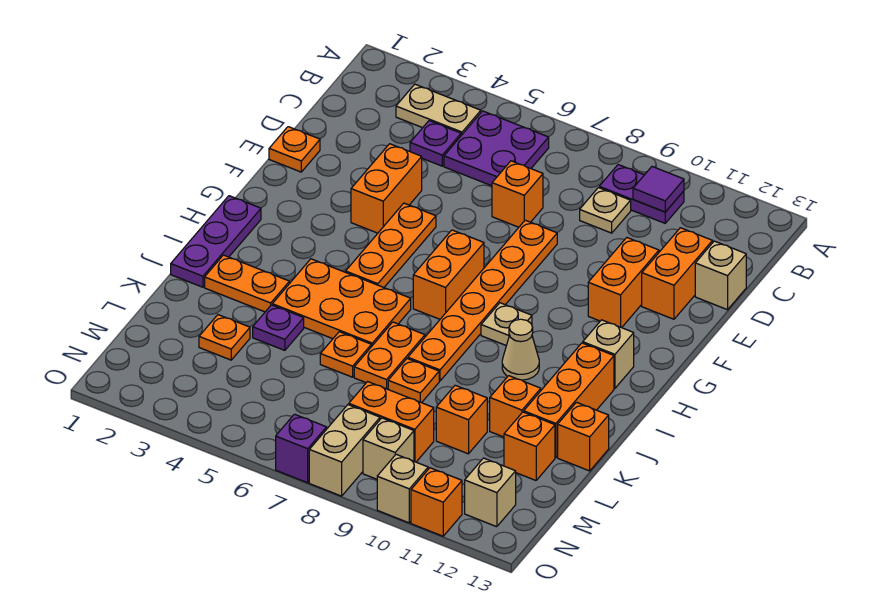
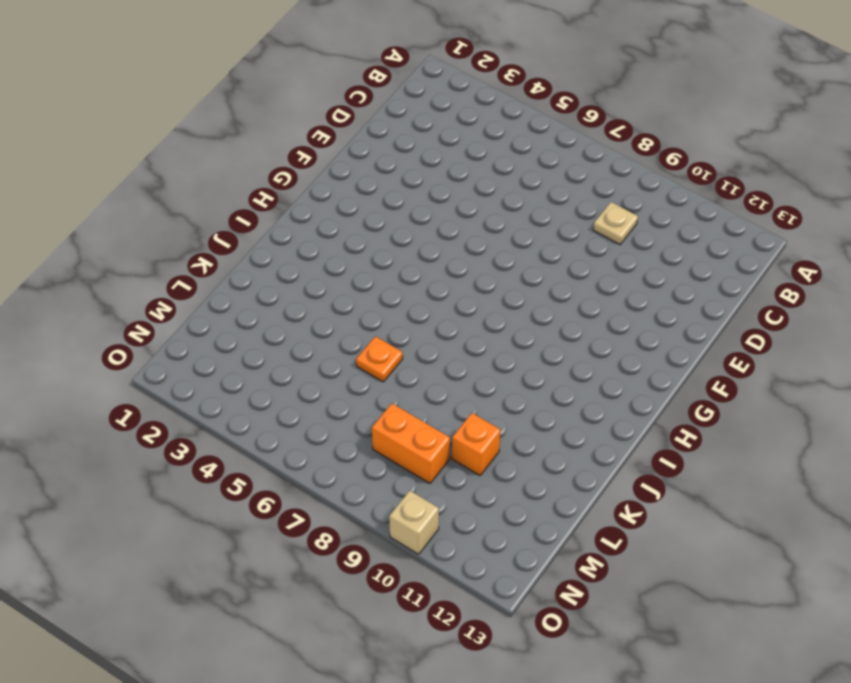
none -> tan 1x2 plate [396,84,481,135]
none -> purple 2x2 plate [444,111,549,186]
none -> purple 1x2 plate [599,165,684,223]
none -> purple 1x1 plate [410,121,461,166]

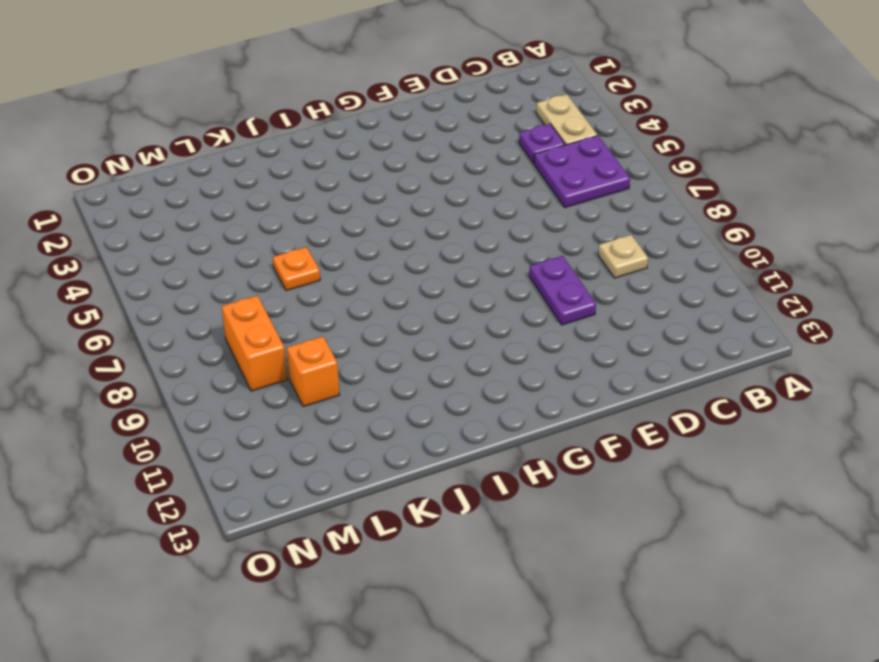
purple 1x2 plate [529,256,596,325] -> purple 1x2 plate moved to [599,165,684,223]
none -> orange 1x1 brick [492,161,543,227]
none -> orange 1x2 brick [642,228,713,319]
none -> tan 1x1 brick [695,241,746,310]
none -> orange 1x1 plate [269,127,320,172]

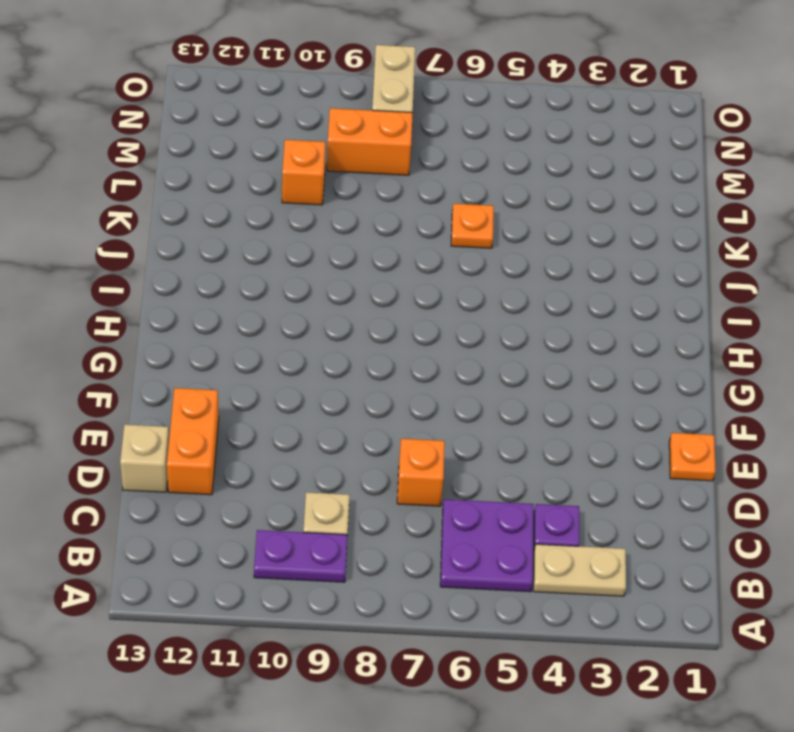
none -> orange 1x2 brick [351,144,422,233]
none -> orange 1x6 plate [408,220,557,381]
none -> orange 1x2 brick [588,238,659,328]
none -> orange 1x3 plate [346,203,436,287]

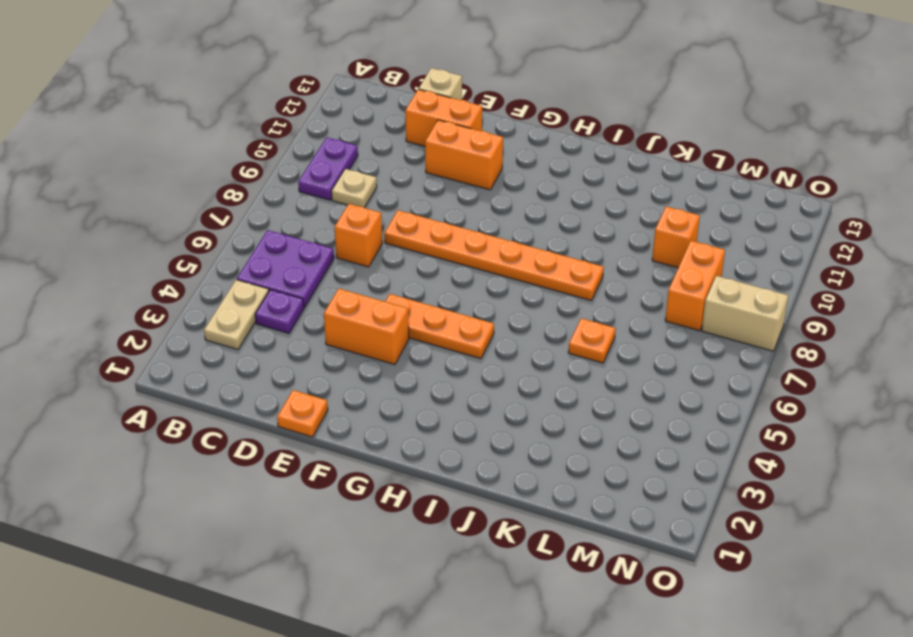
none -> orange 1x2 brick [413,230,484,319]
none -> purple 1x3 plate [171,196,261,287]
none -> tan 1x1 plate [481,303,532,346]
none -> tan 1x1 brick [583,320,634,388]

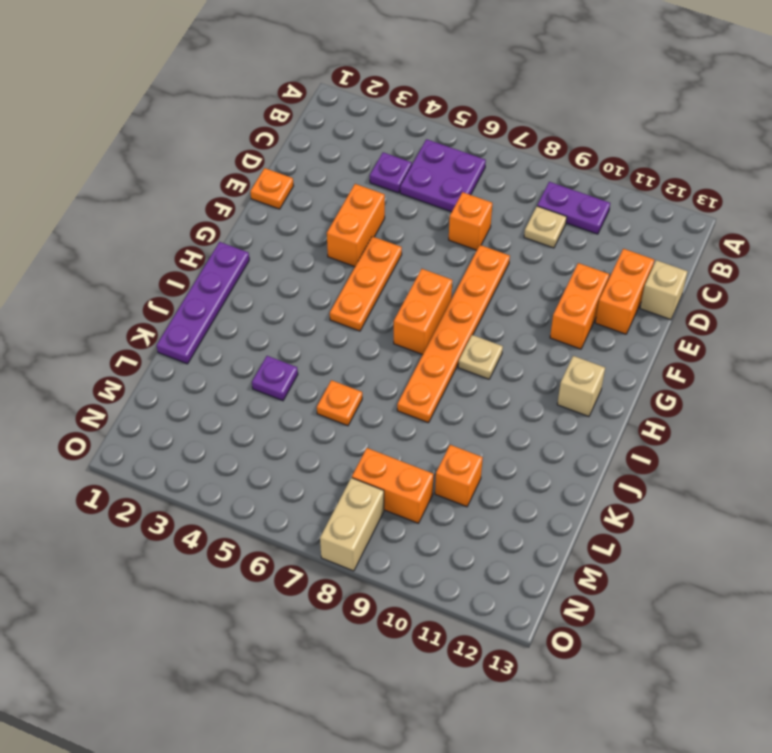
purple 1x4 plate [157,242,249,364] -> purple 1x3 plate [171,196,261,287]
none -> tan 1x2 plate [396,84,481,135]
none -> orange 2x3 plate [272,259,411,347]
none -> tan 1x1 cone [502,319,539,380]
none -> orange 1x3 brick [524,343,614,458]

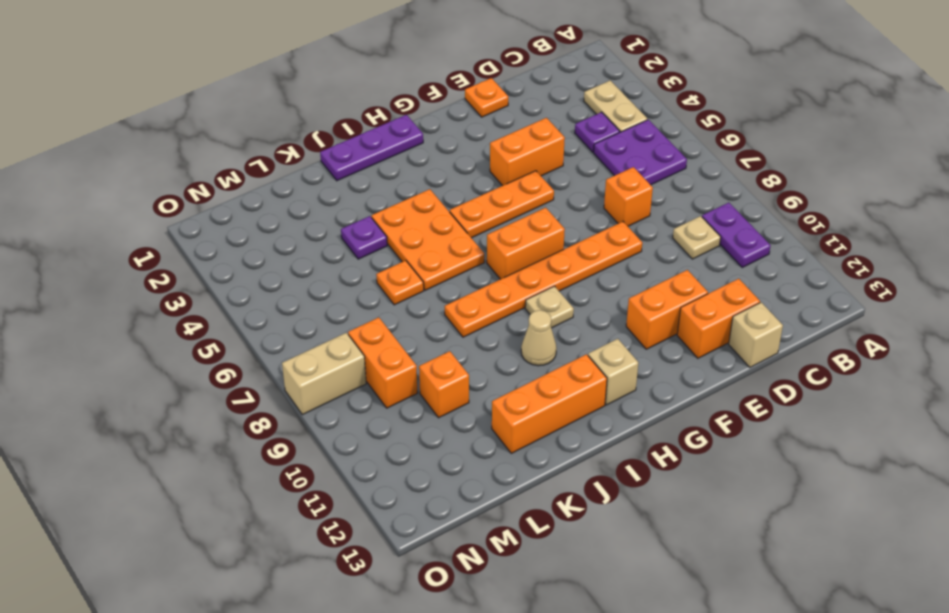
none -> orange 1x2 plate [205,255,289,312]
none -> orange 1x2 plate [354,322,425,389]
none -> orange 1x1 plate [388,359,439,403]
none -> orange 1x1 brick [490,376,541,437]

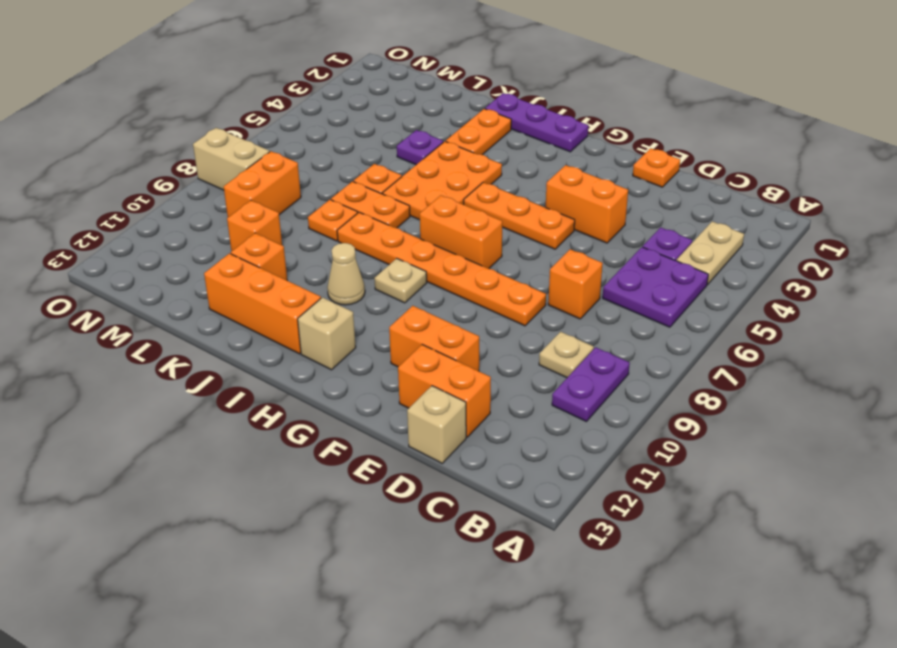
none -> orange 1x1 brick [558,402,609,471]
none -> orange 1x1 plate [199,315,250,360]
none -> orange 1x1 brick [504,412,555,480]
none -> tan 1x1 brick [363,418,414,479]

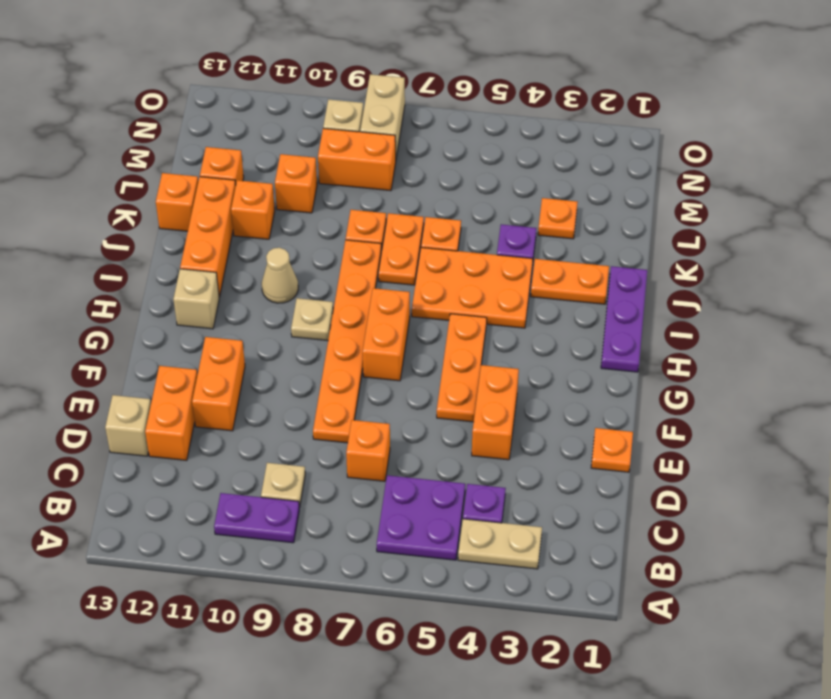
none -> tan 1x1 brick [465,458,516,527]
none -> purple 1x1 brick [276,414,327,483]
none -> tan 1x1 brick [377,454,428,523]
none -> orange 1x1 brick [411,468,462,536]

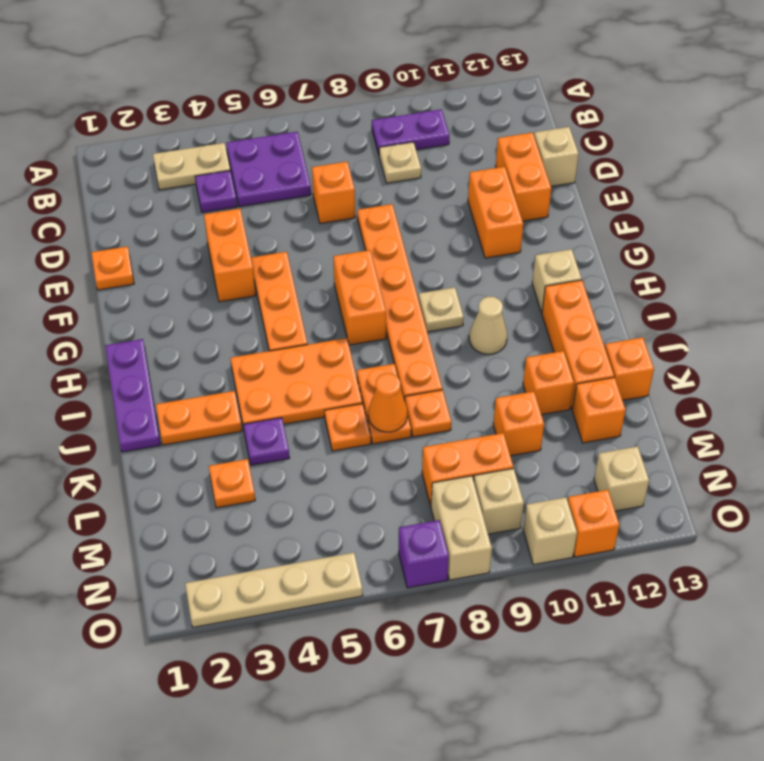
orange 1x1 cone [368,373,407,432] -> none
tan 1x4 plate [185,553,363,627] -> none
none -> purple 1x1 tile [633,167,684,212]

